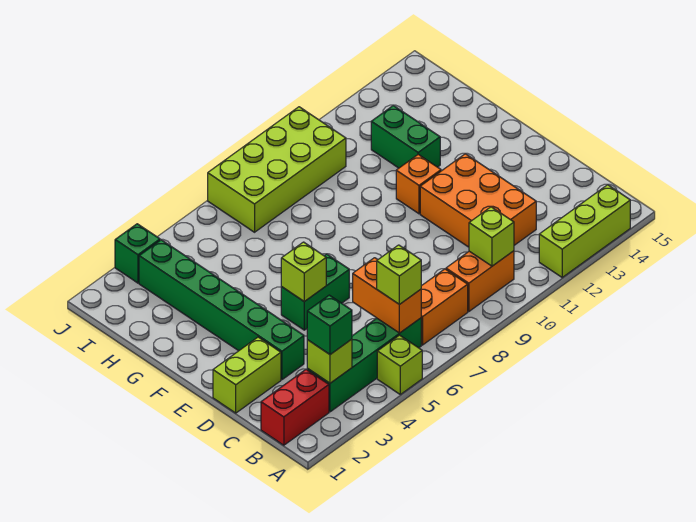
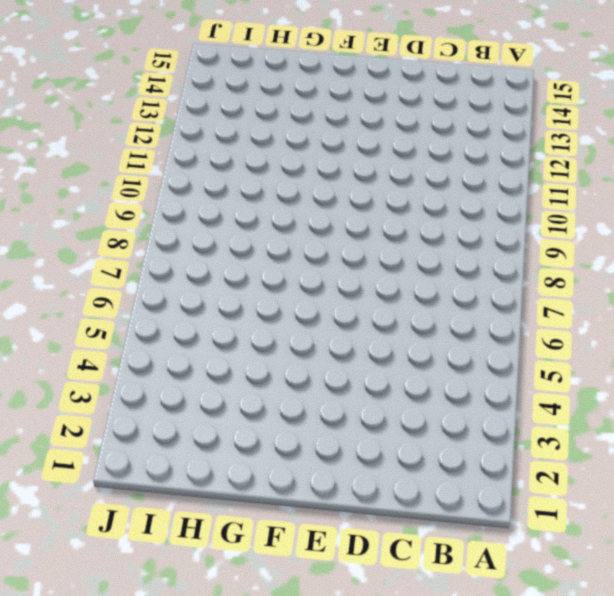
none -> lime 1x1 brick [377,335,422,394]
none -> lime 1x3 brick [539,185,630,277]
none -> red 1x2 brick [261,369,329,445]

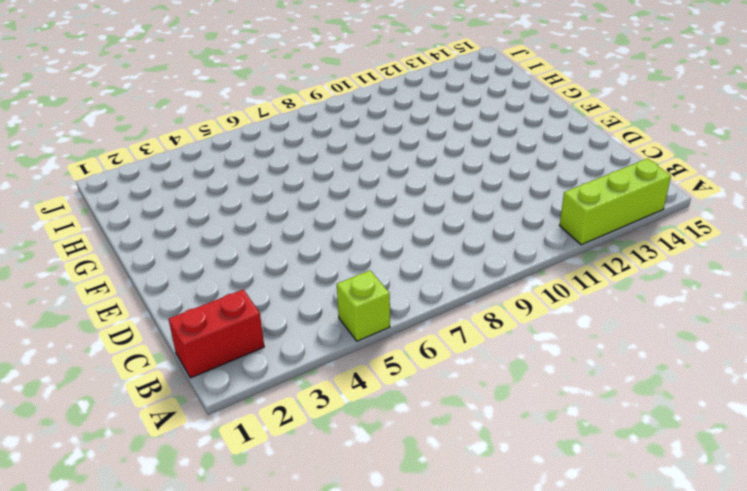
none -> green 1x4 brick [307,318,421,412]
none -> orange 1x2 brick [421,269,468,345]
none -> orange 1x2 brick [446,251,514,312]

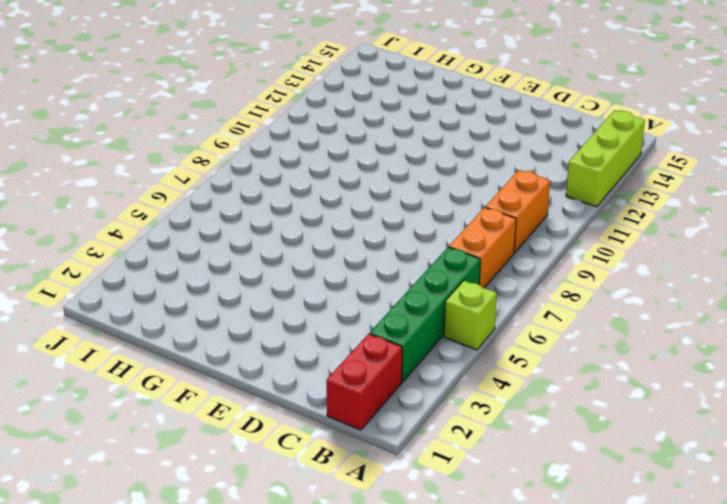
none -> orange 2x3 brick [420,154,536,247]
none -> lime 1x2 brick [213,337,281,413]
none -> green 1x6 brick [139,240,304,380]

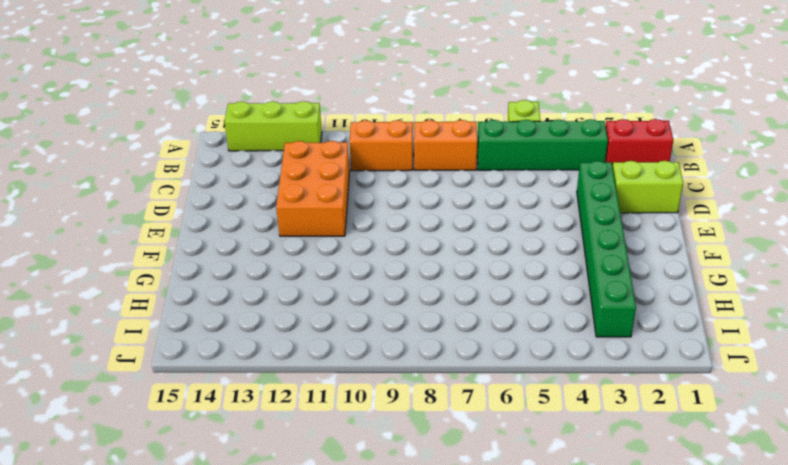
none -> green 1x2 brick [281,254,349,330]
none -> orange 1x1 brick [396,154,441,214]
none -> green 1x2 brick [371,106,440,168]

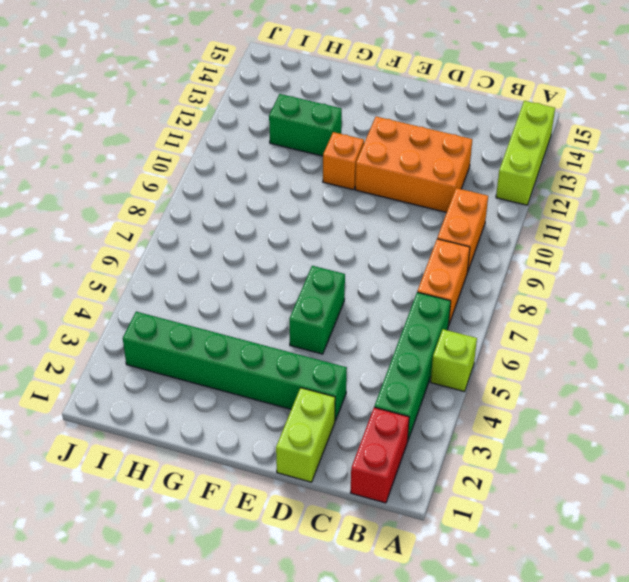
none -> lime 2x4 brick [208,107,346,232]
none -> green 1x1 brick [115,224,160,283]
none -> lime 1x1 brick [307,339,352,383]

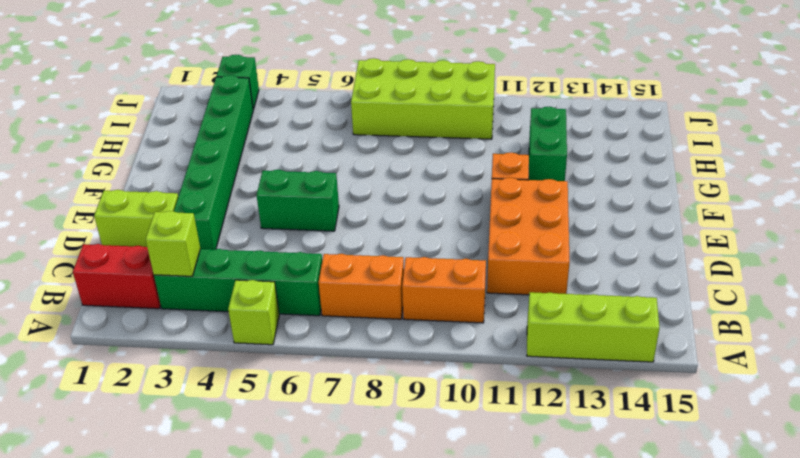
none -> orange 1x2 brick [353,258,421,333]
none -> lime 1x1 brick [469,207,514,266]
none -> lime 1x1 brick [281,242,326,302]

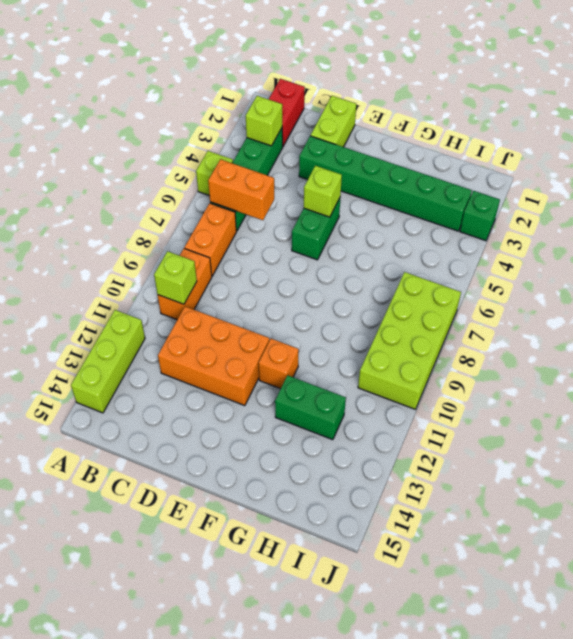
none -> green 1x1 brick [307,295,352,354]
none -> lime 1x1 brick [377,245,421,304]

